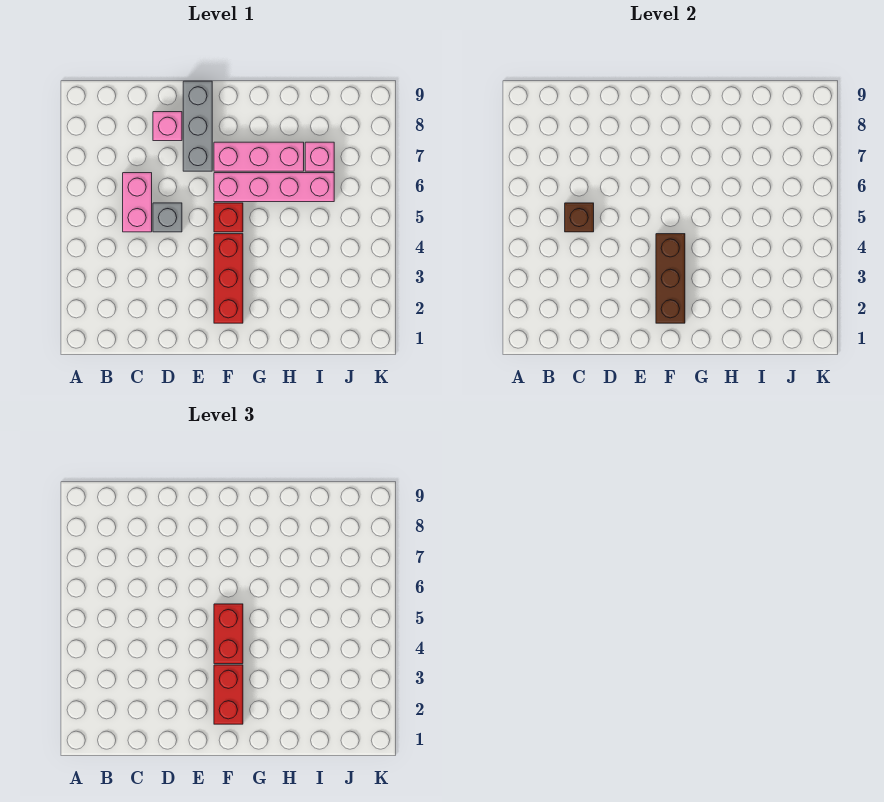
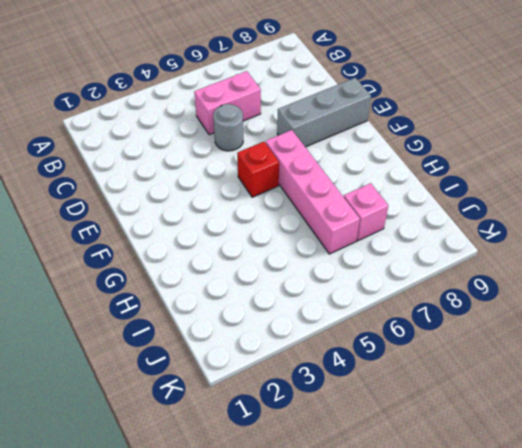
grey 1x1 round brick [213,104,243,151] -> grey 1x1 brick [153,203,182,232]
none -> pink 1x1 brick [153,112,182,141]
none -> red 1x3 brick [214,234,243,323]
none -> pink 1x3 brick [214,142,304,171]

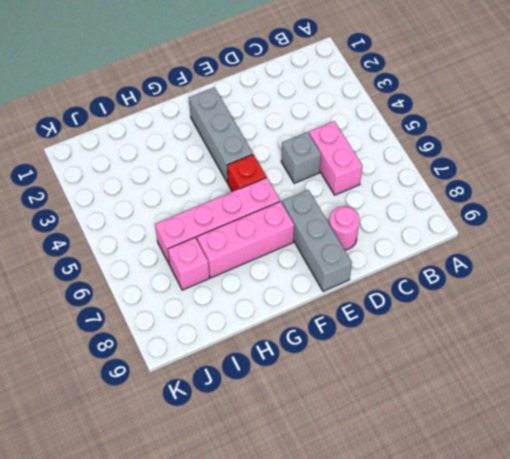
pink 1x1 round brick [329,206,359,250] -> pink 1x1 brick [153,112,182,141]
grey 1x3 brick [189,87,253,183] -> red 1x3 brick [214,234,243,323]
none -> brown 1x1 brick [565,203,594,232]
none -> brown 1x3 brick [656,234,685,323]
none -> red 1x2 brick [214,665,243,724]

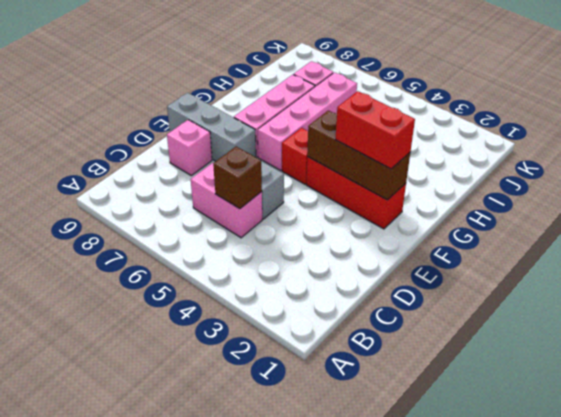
none -> red 1x2 brick [214,604,243,664]

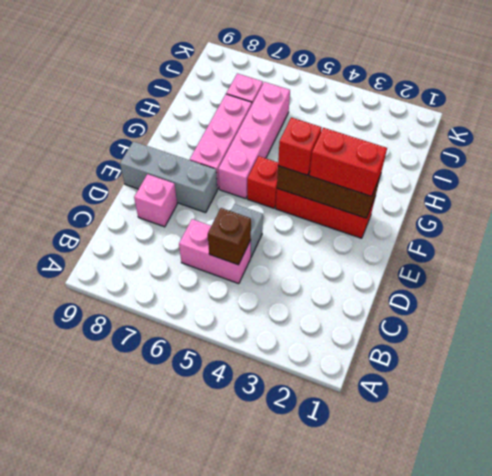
red 1x1 brick [278,118,322,175] -> red 1x2 brick [214,604,243,664]

